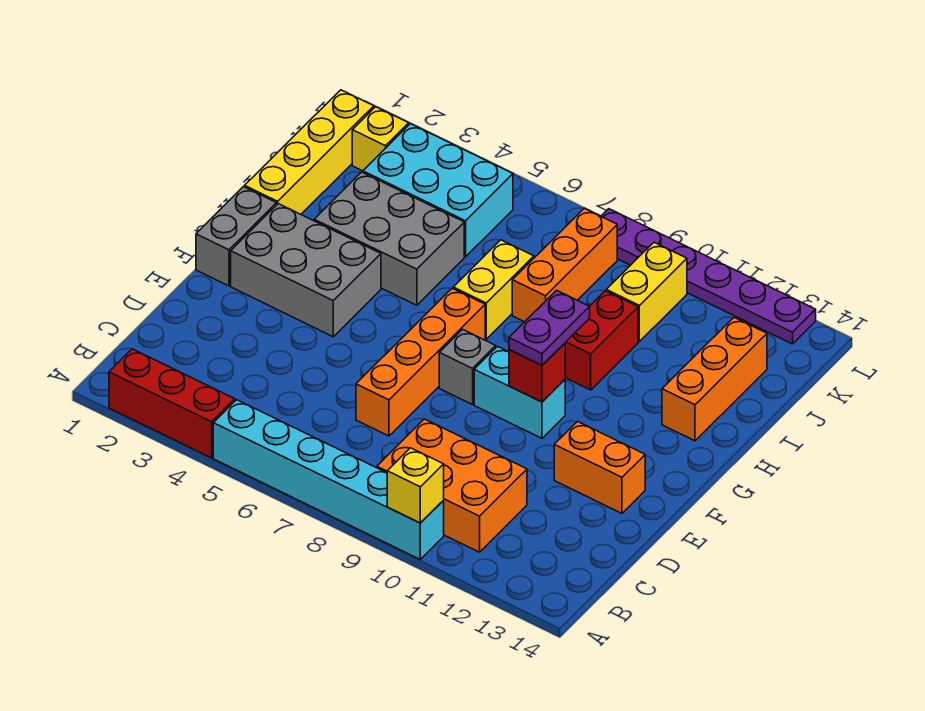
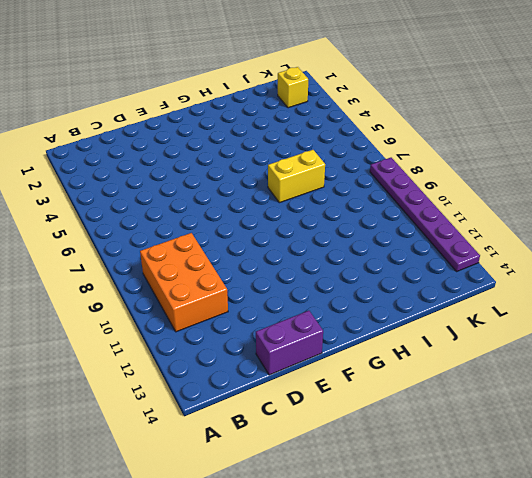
purple 1x2 brick [256,311,323,375] -> none
none -> red 1x3 brick [109,349,235,458]
none -> cyan 1x6 brick [213,400,444,559]
none -> orange 1x4 brick [356,288,485,436]

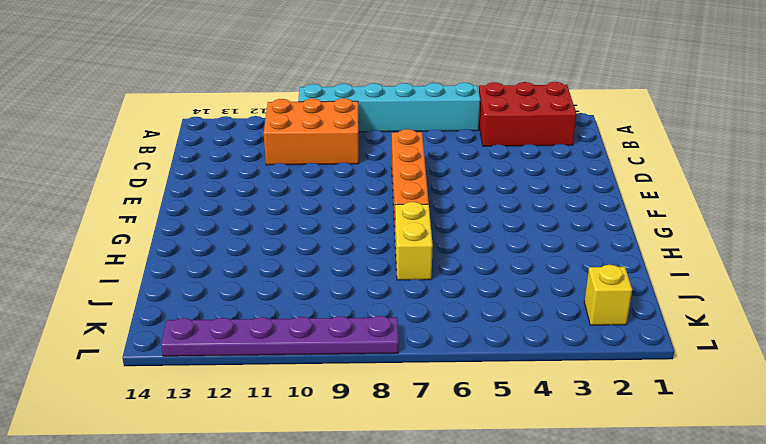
red 2x3 brick [479,82,576,146] -> red 1x3 brick [109,349,235,458]
none -> orange 1x2 brick [554,422,645,513]
none -> grey 1x2 brick [196,187,277,286]
none -> grey 2x3 brick [231,204,381,337]

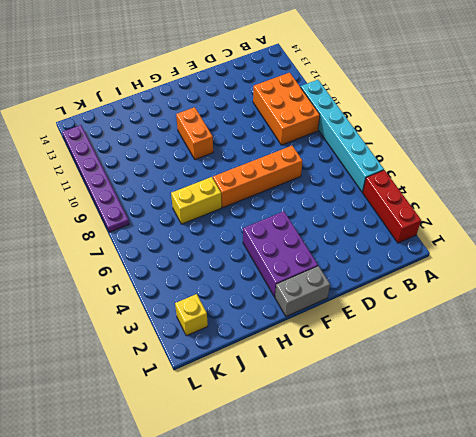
purple 2x3 brick [243,211,318,297] -> grey 2x3 brick [231,204,381,337]
orange 1x2 brick [176,107,213,159] -> orange 1x2 brick moved to [554,422,645,513]
none -> grey 1x1 brick [439,329,496,405]
none -> cyan 1x2 brick [474,347,565,438]
none -> yellow 1x4 brick [245,90,374,214]

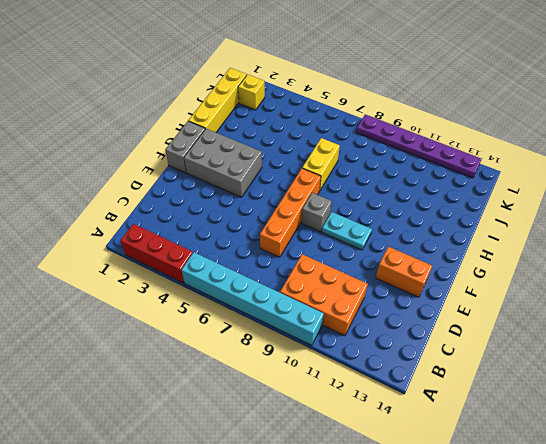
cyan 1x2 plate [322,212,372,250] -> cyan 1x2 brick [474,347,565,438]
none -> grey 2x3 brick [314,172,464,305]
none -> red 1x2 brick [565,291,638,390]
none -> orange 1x3 brick [662,318,767,441]

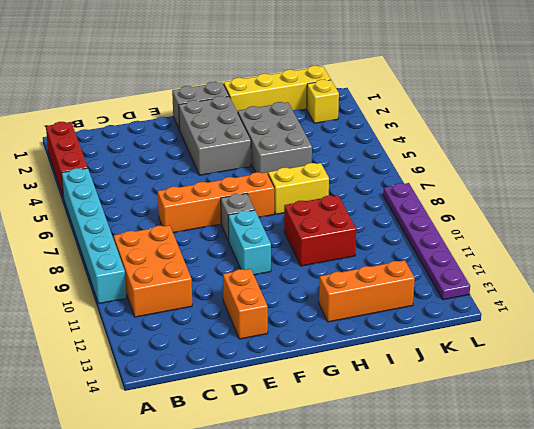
red 2x2 brick [284,195,356,266] -> red 1x2 brick [565,291,638,390]
none -> orange 1x3 brick [512,208,617,322]
none -> cyan 2x3 brick [363,124,513,257]
none -> yellow 1x2 brick [606,242,687,341]

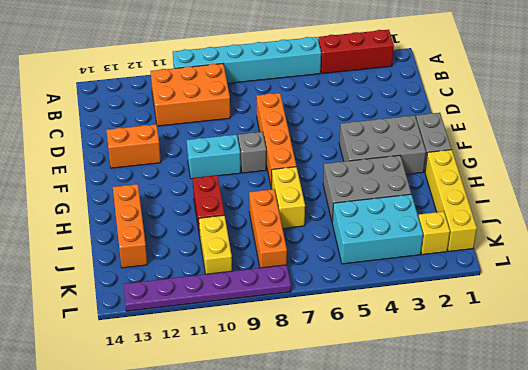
none -> yellow 1x1 brick [387,448,444,523]
none -> red 1x1 brick [509,343,565,402]
none -> purple 1x2 plate [509,290,590,365]

